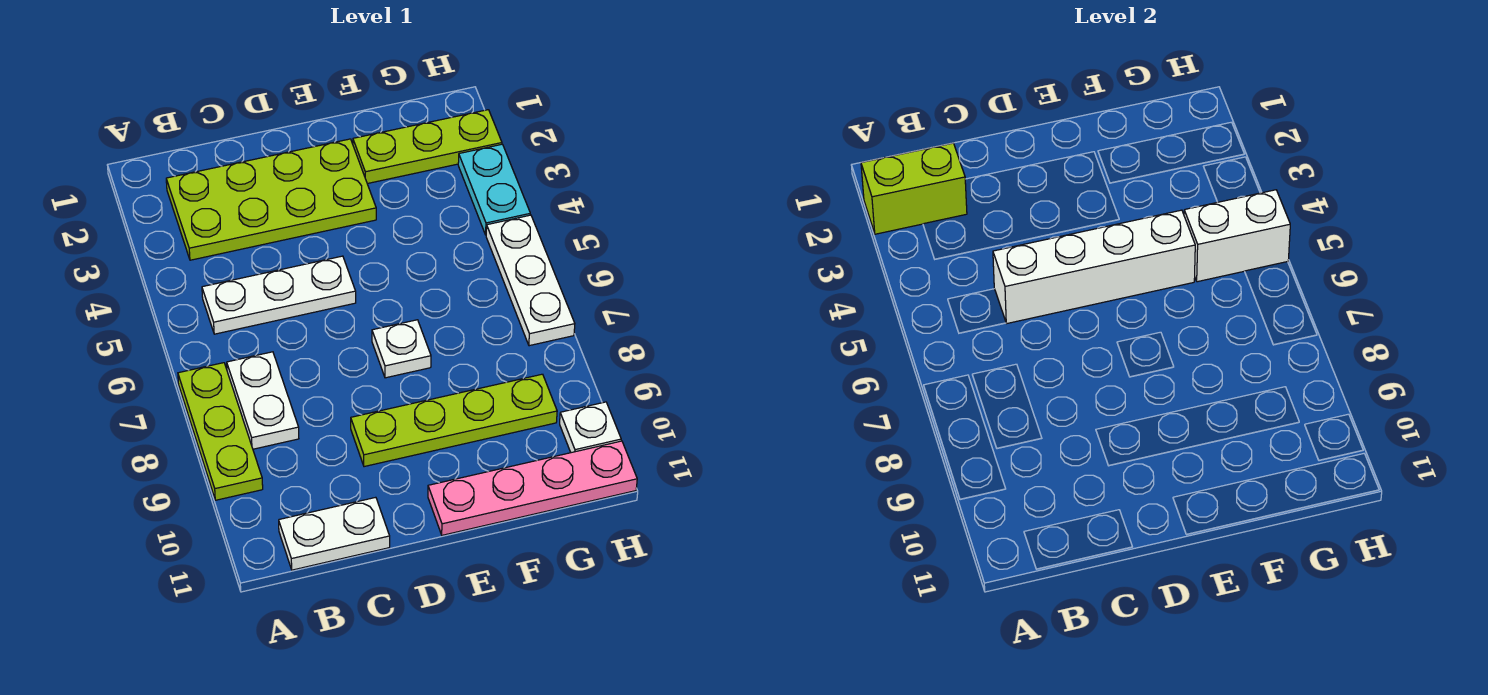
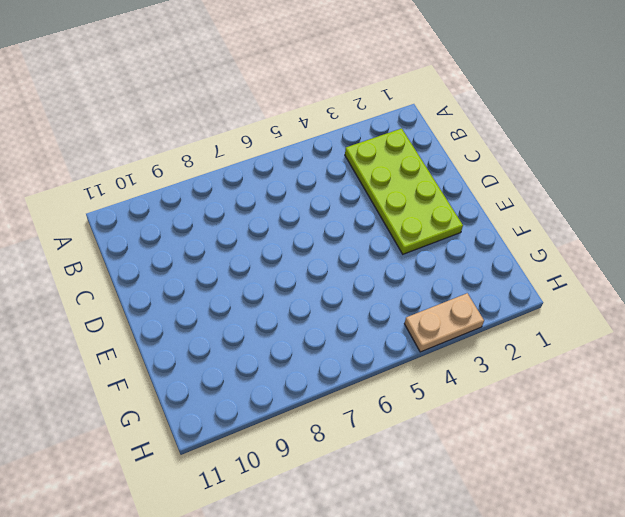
tan 1x2 plate [404,293,484,352] -> cyan 1x2 plate [458,144,530,235]
none -> lime 1x3 plate [178,363,263,500]
none -> white 1x3 plate [202,256,356,334]
none -> white 1x2 plate [227,352,299,449]

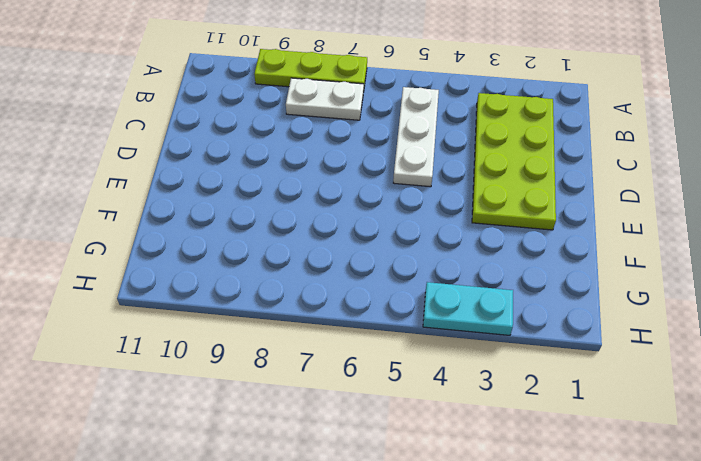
none -> white 1x2 plate [279,497,390,570]
none -> lime 1x4 plate [351,374,557,467]
none -> white 1x1 plate [372,320,431,378]

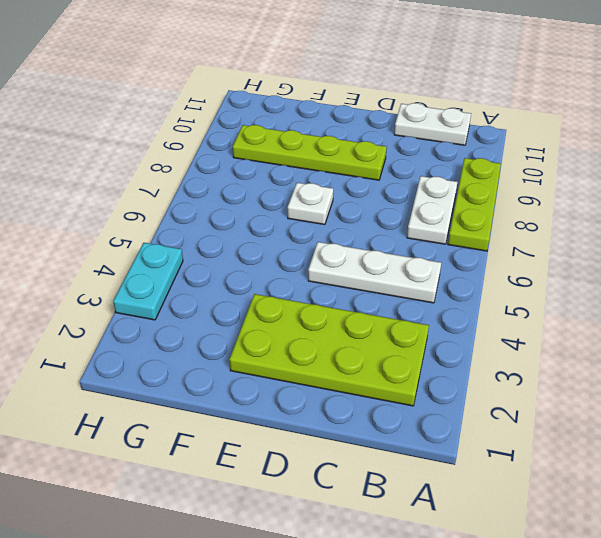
none -> pink 1x4 plate [428,441,637,535]
none -> lime 1x3 plate [353,110,502,184]
none -> white 1x3 plate [486,215,575,346]

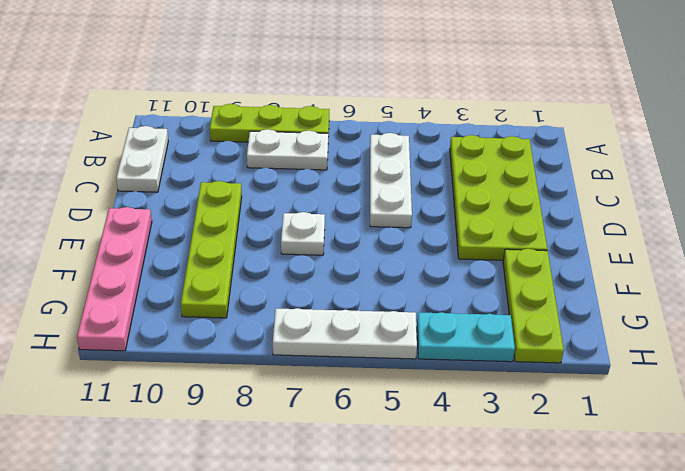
none -> white 1x1 plate [560,402,621,453]
none -> lime 1x2 brick [861,143,967,234]
none -> white 1x4 brick [993,210,1195,324]

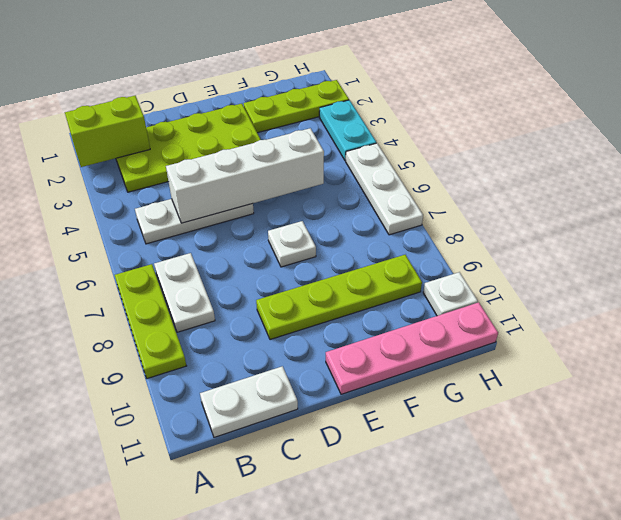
none -> white 1x2 brick [1184,190,1290,282]

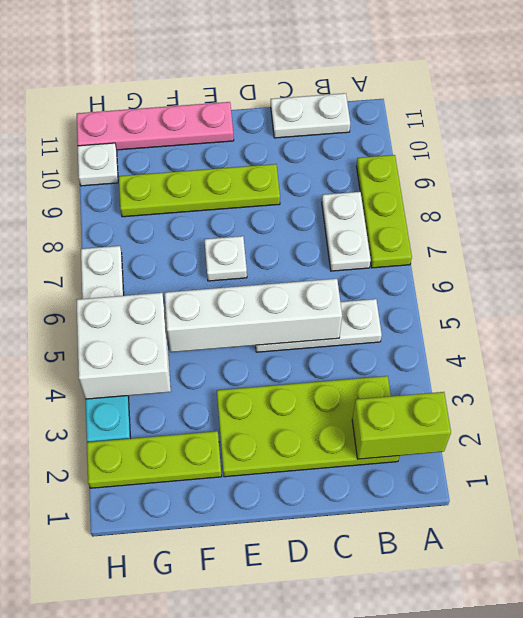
white 2x2 brick [76,293,171,399] -> white 1x2 brick [1184,190,1290,282]

